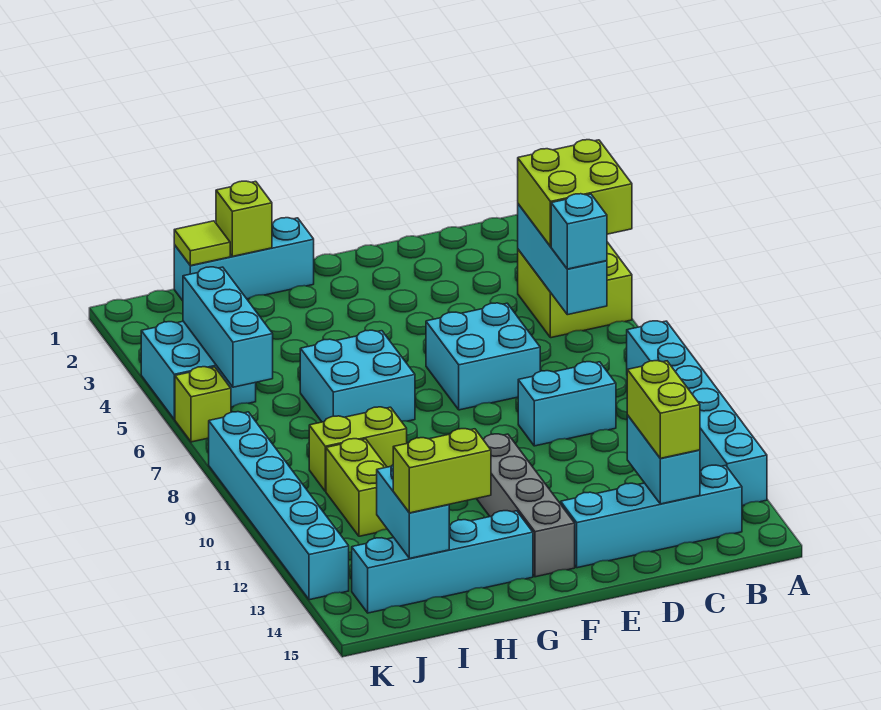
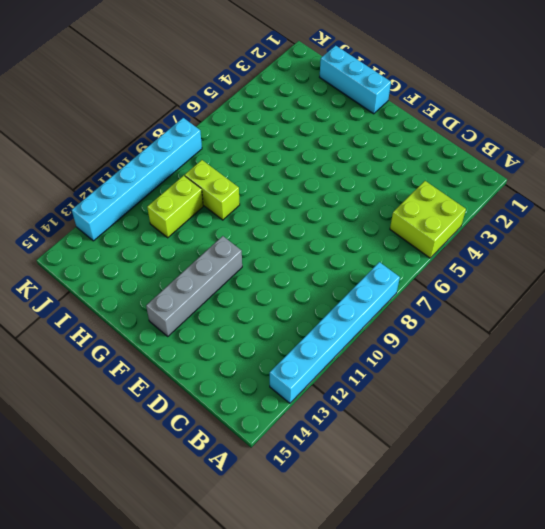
none -> cyan 1x4 brick [561,465,742,568]
none -> cyan 1x2 brick [518,362,616,446]
none -> cyan 2x2 brick [426,303,540,410]

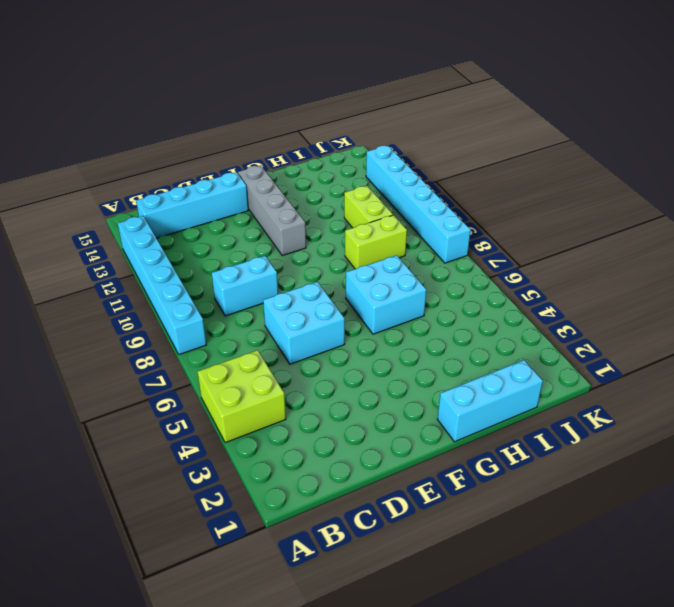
none -> cyan 1x4 brick [352,511,533,613]
none -> cyan 2x2 brick [141,321,256,419]
none -> lime 1x1 brick [175,367,231,442]

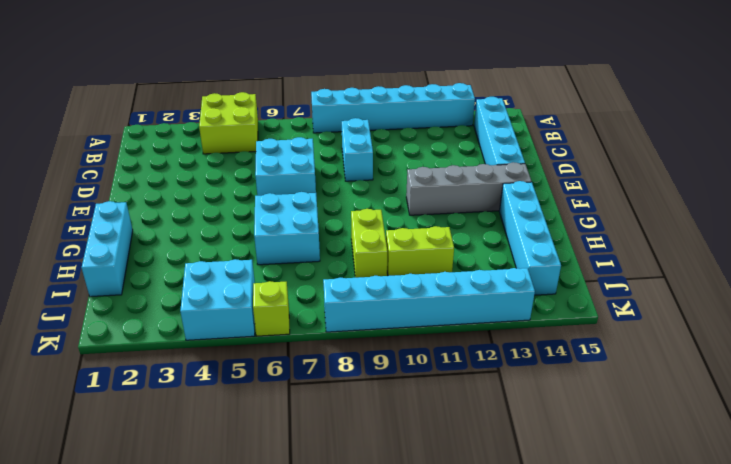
none -> cyan 1x3 brick [518,204,607,315]
none -> cyan 1x2 brick [627,415,700,504]
none -> lime 1x1 brick [216,181,272,256]

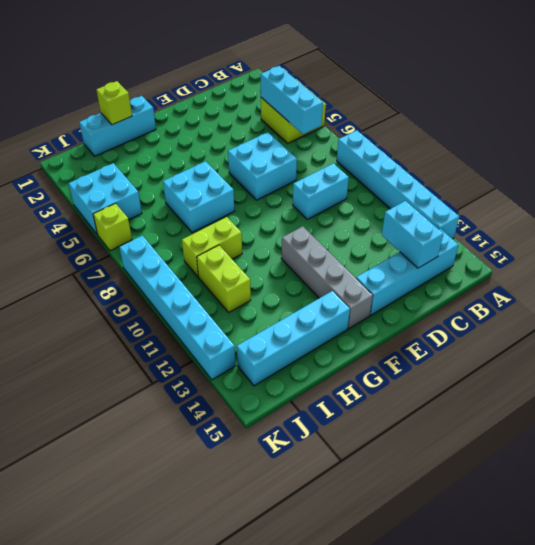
none -> lime 1x1 tile [174,221,230,266]
none -> cyan 1x2 brick [377,465,449,558]
none -> cyan 1x3 brick [183,267,273,387]

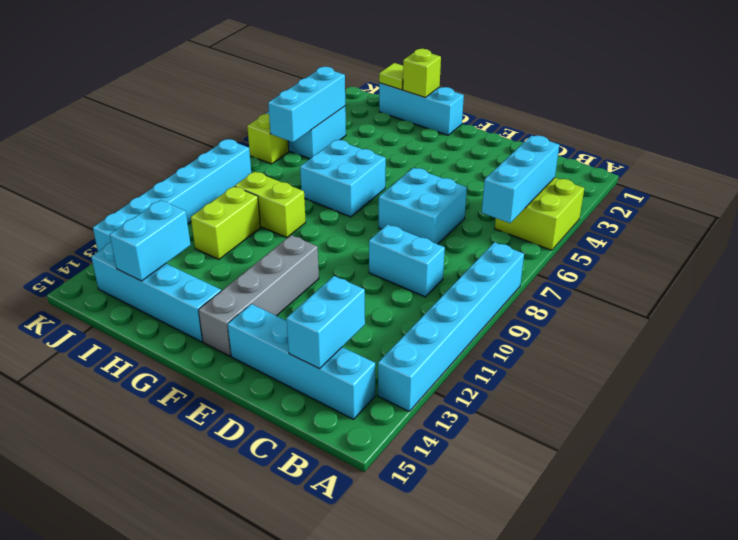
none -> lime 2x2 brick [518,140,632,247]
none -> cyan 1x1 brick [551,194,607,269]
none -> lime 1x2 brick [627,361,700,458]

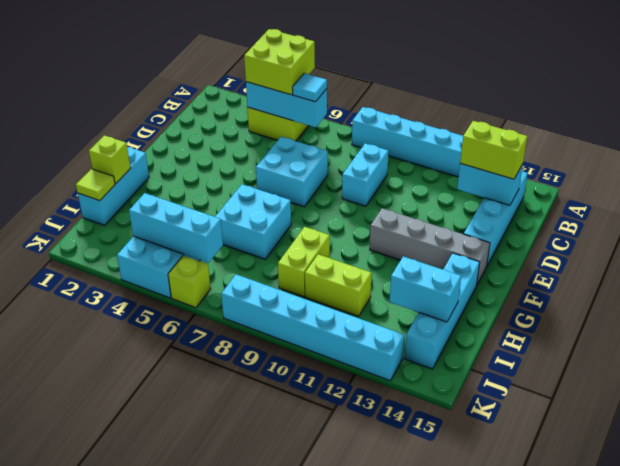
cyan 1x1 tile [293,73,327,102] -> cyan 1x1 brick [551,194,607,269]
none -> lime 1x2 brick [393,429,491,513]

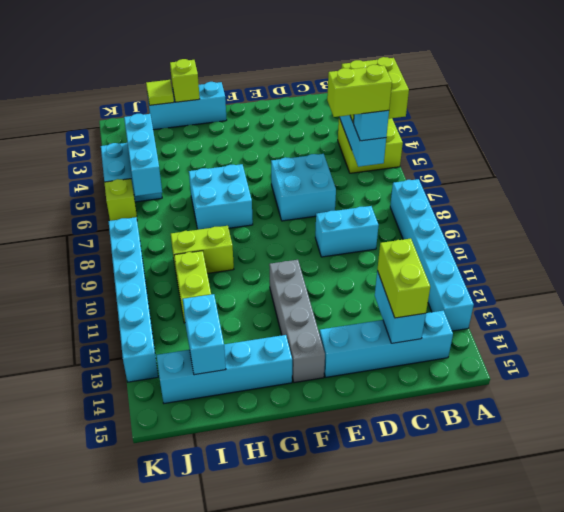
lime 1x2 brick [327,65,392,117] -> lime 1x2 brick moved to [393,429,491,513]

